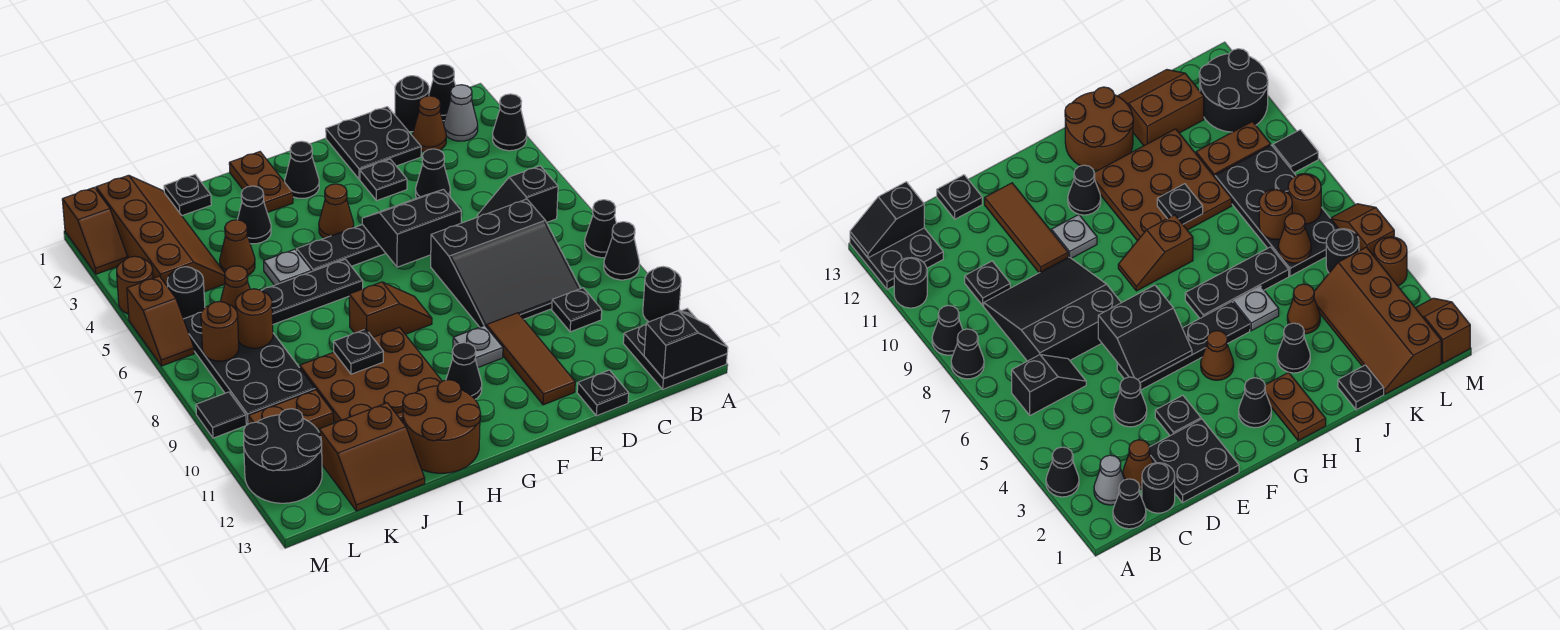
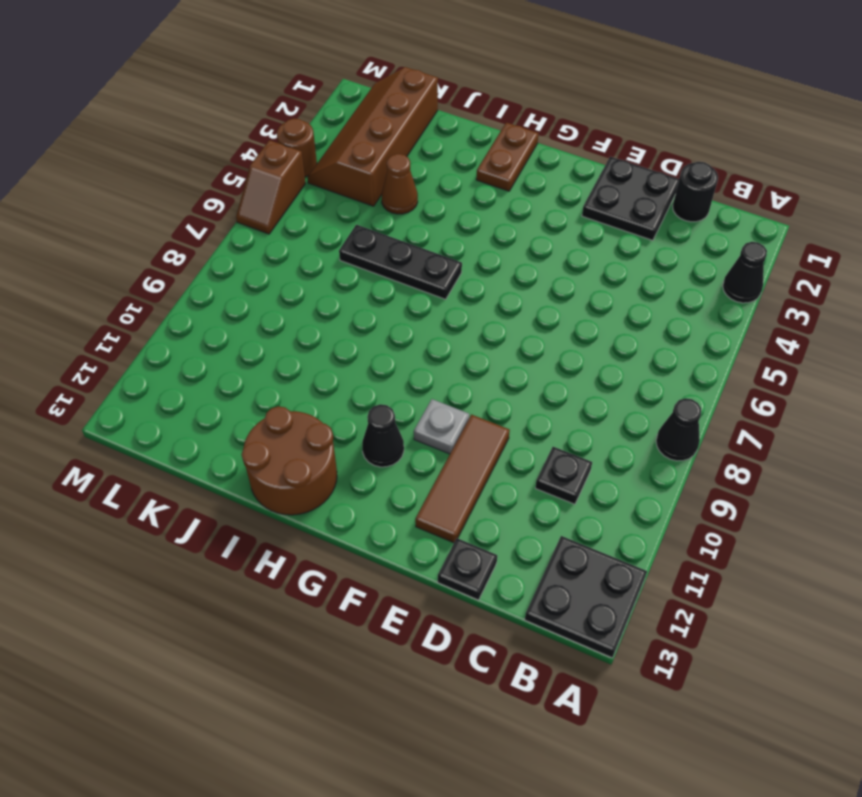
brown 2x4 slope [307,67,438,206] -> brown 2x4 slope turned to [96,175,225,292]
none -> black 1x1 cone [604,222,640,280]
none -> black 1x1 round brick [643,267,681,322]
none -> black 1x1 cone [429,65,455,121]
none -> grey 1x1 cone [444,85,478,141]

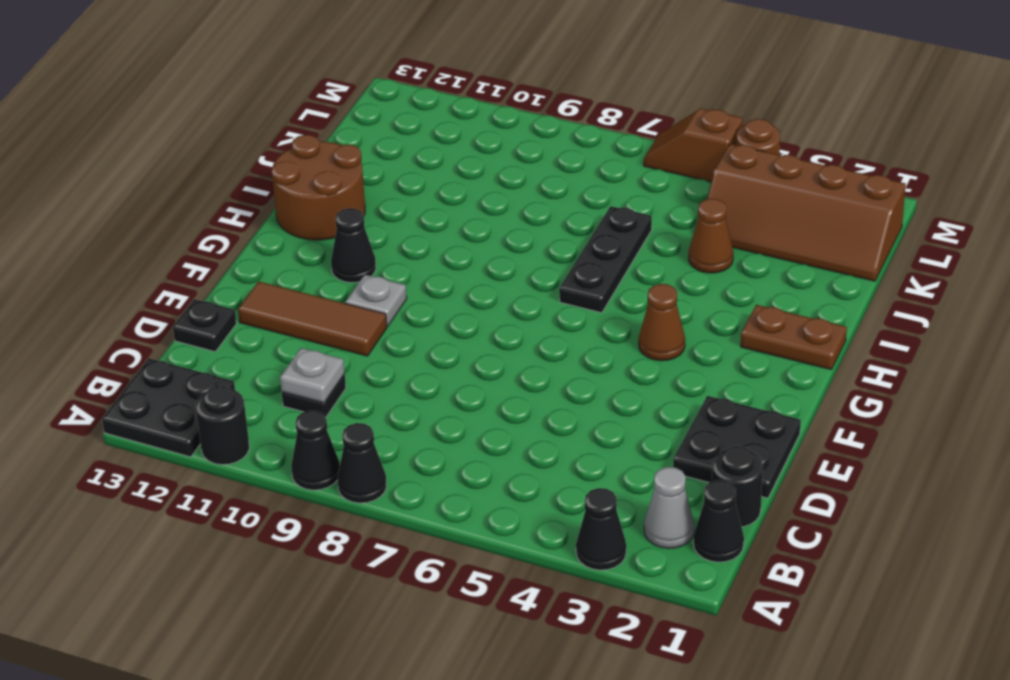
grey 1x1 plate [280,348,345,403] -> grey 1x1 plate moved to [264,249,312,285]
none -> black 1x2 slope [477,166,558,222]
none -> brown 1x1 cone [412,96,446,152]
none -> black 3x3 slope [431,199,581,327]
none -> black 1x1 cone [416,149,450,198]

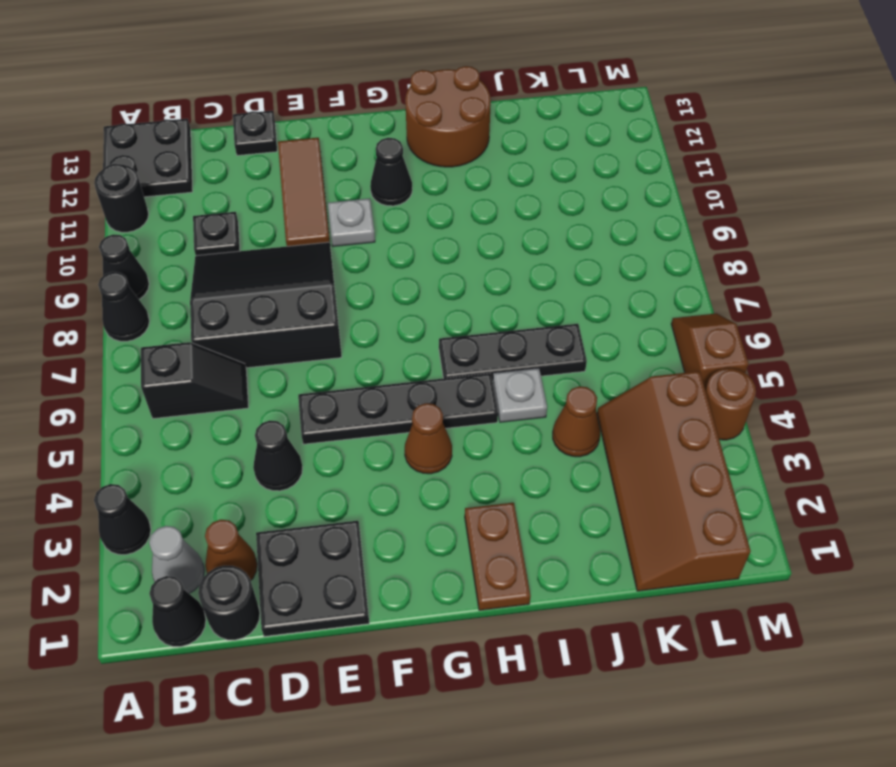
none -> black 1x1 plate [360,159,407,201]
none -> black 1x1 cone [285,141,319,198]
none -> brown 1x2 slope [349,282,432,337]
none -> brown 3x3 plate [300,328,442,423]

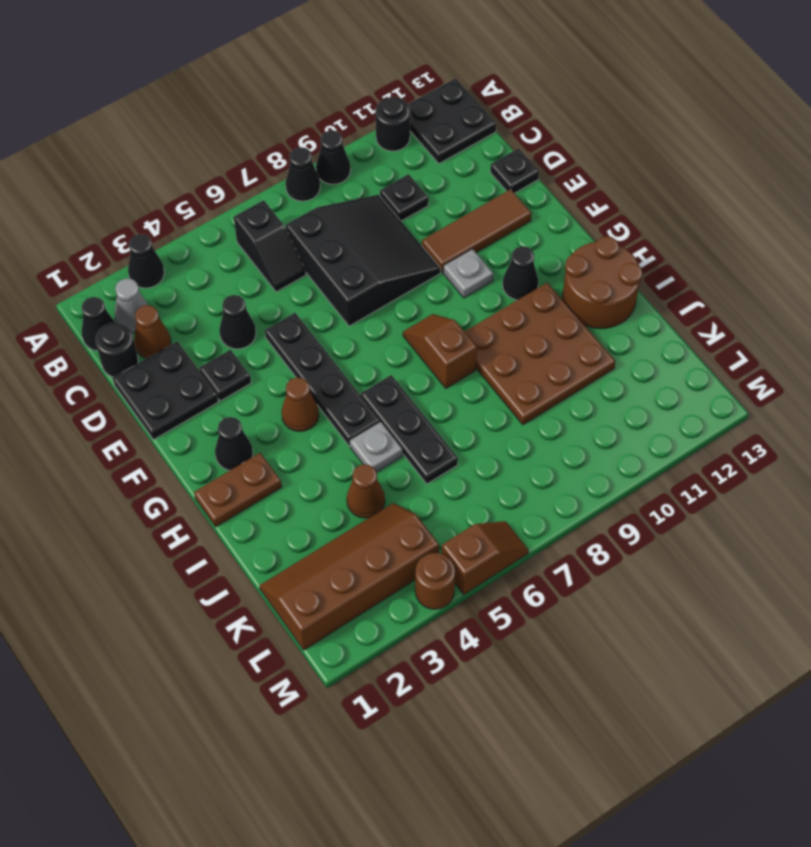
none -> black 1x1 cone [238,186,271,244]
none -> black 1x1 plate [164,175,211,216]
none -> brown 2x2 slope [319,403,425,511]
none -> black 2x4 plate [184,312,315,424]

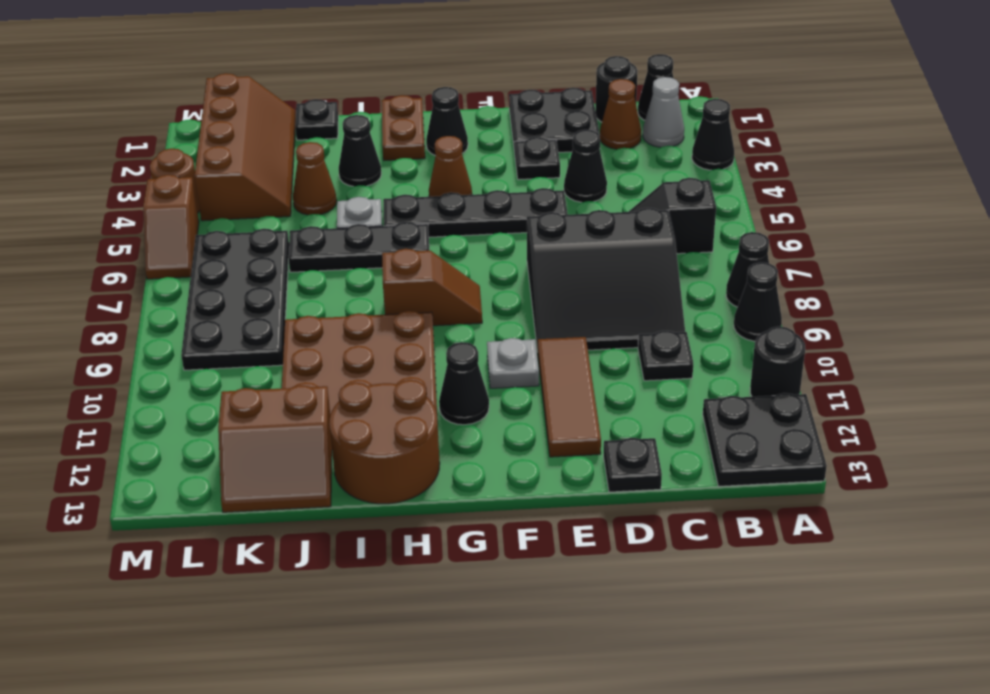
none -> brown 1x2 plate [248,390,334,429]
none -> black 1x1 round brick [167,267,205,319]
none -> black 2x2 round brick [244,409,322,503]
none -> brown 1x2 slope [62,188,128,274]

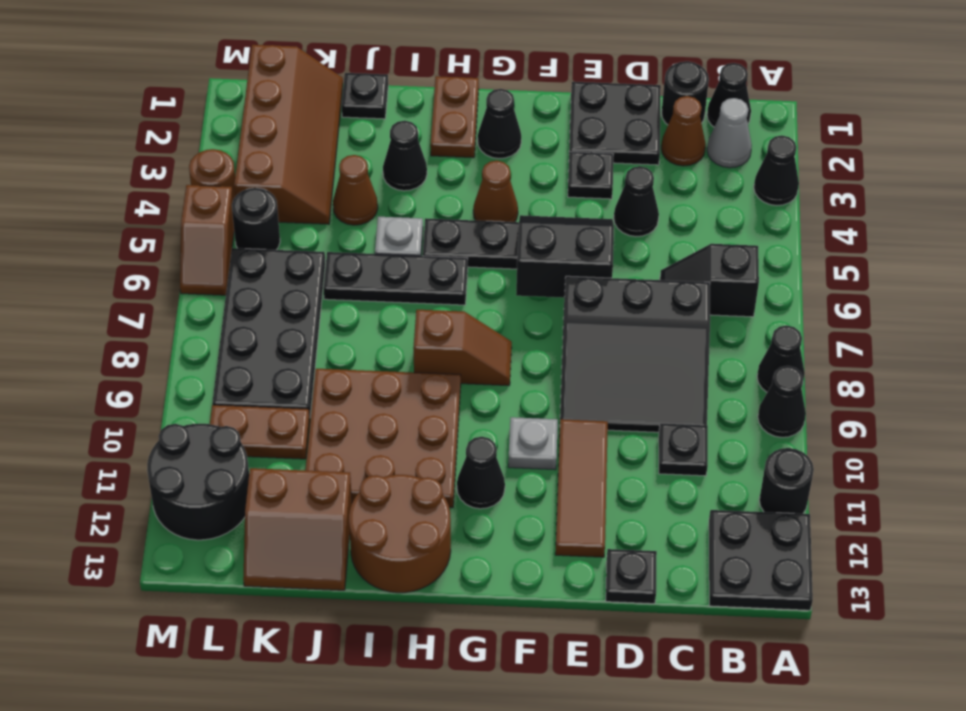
none -> brown 1x2 slope [62,188,128,274]
none -> black 1x1 tile [196,392,246,438]
none -> black 1x2 slope [644,311,728,379]
none -> black 1x1 plate [334,329,383,374]

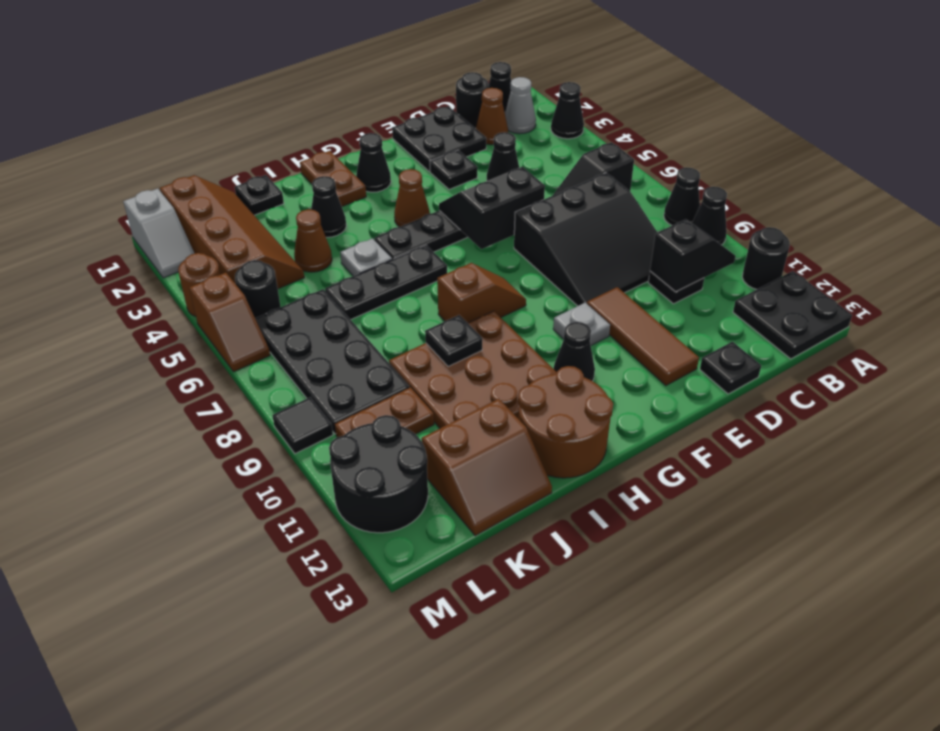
black 1x2 slope [650,219,736,292] -> black 1x2 slope moved to [644,311,728,379]
grey 1x2 slope [123,189,195,278] -> brown 1x2 slope [62,188,128,274]
none -> brown 1x1 cone [220,266,250,309]
none -> brown 1x1 round brick [236,289,273,348]
none -> brown 1x1 round brick [201,302,239,361]

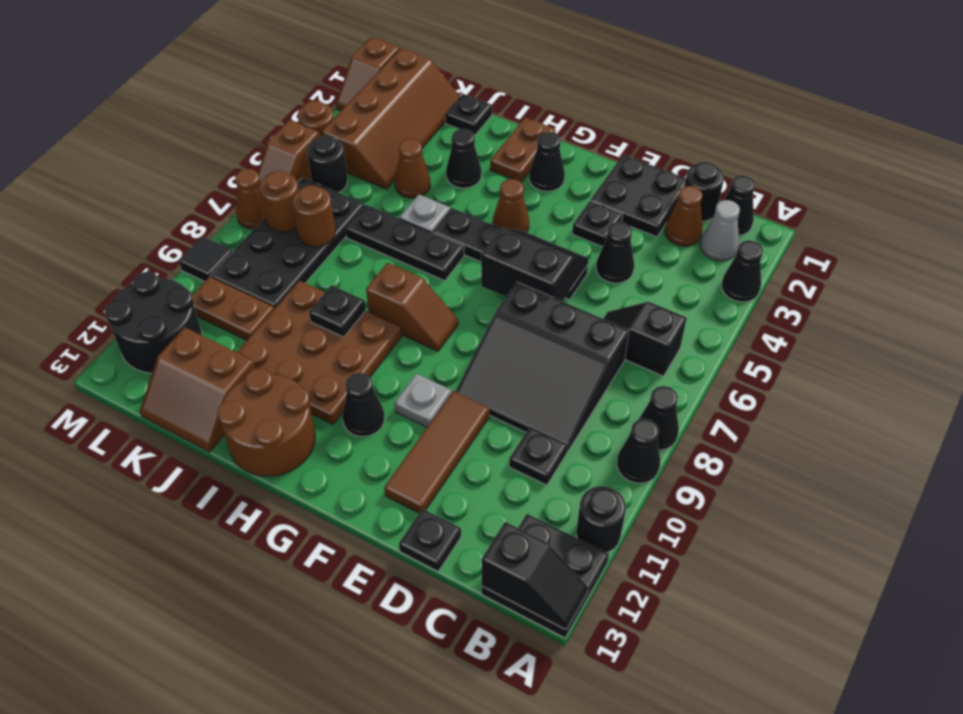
brown 1x1 cone [235,169,265,229] -> brown 1x1 cone moved to [220,266,250,309]

